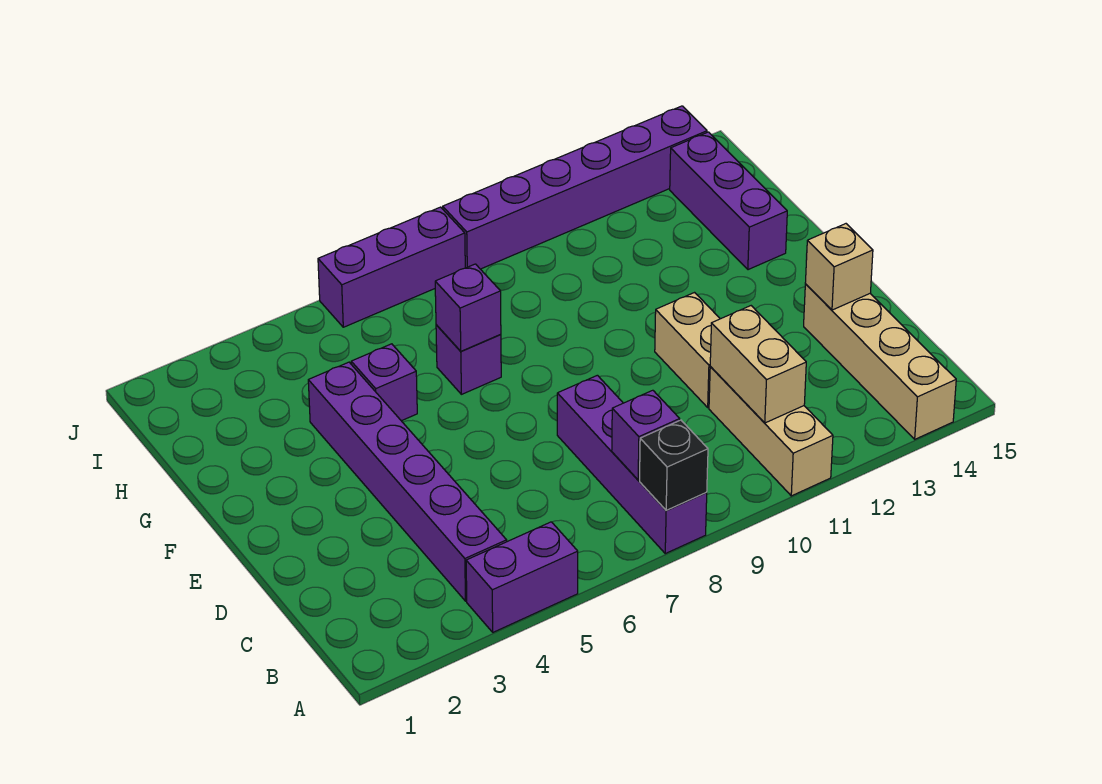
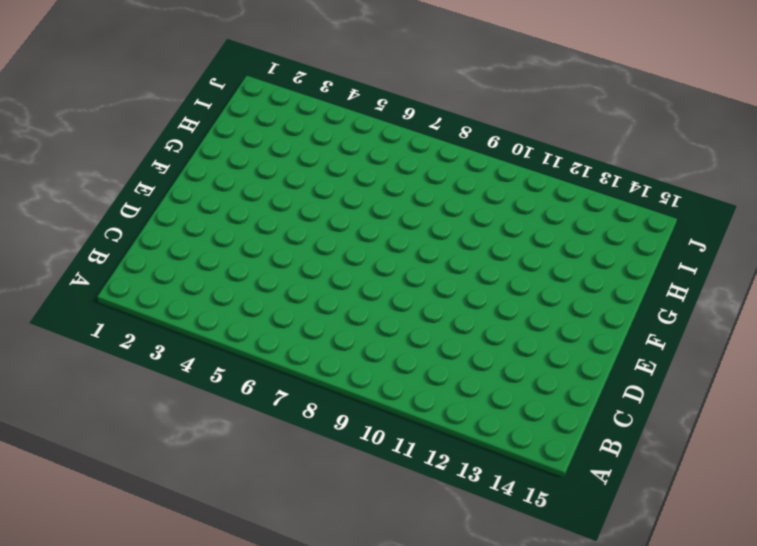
none -> purple 1x2 brick [466,522,578,632]
none -> purple 1x4 brick [557,375,707,554]
none -> tan 1x3 brick [709,366,833,496]

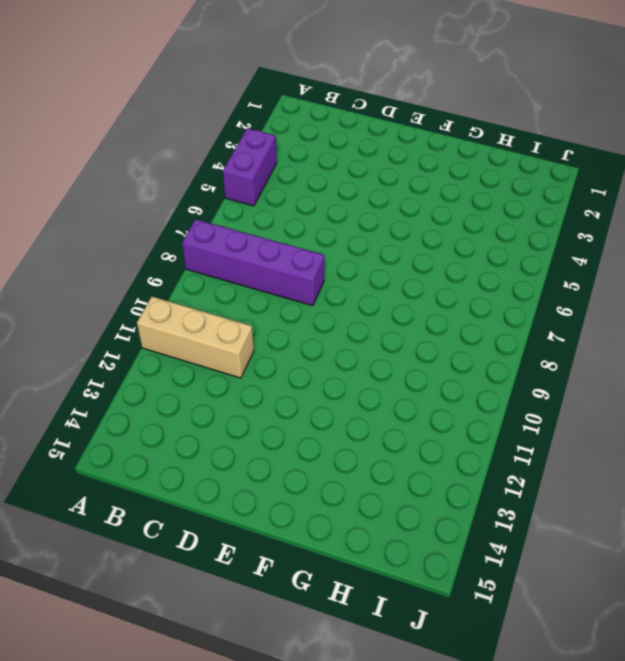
none -> tan 1x4 brick [804,284,956,439]
none -> purple 1x6 brick [308,362,507,601]
none -> tan 1x2 brick [655,293,720,407]

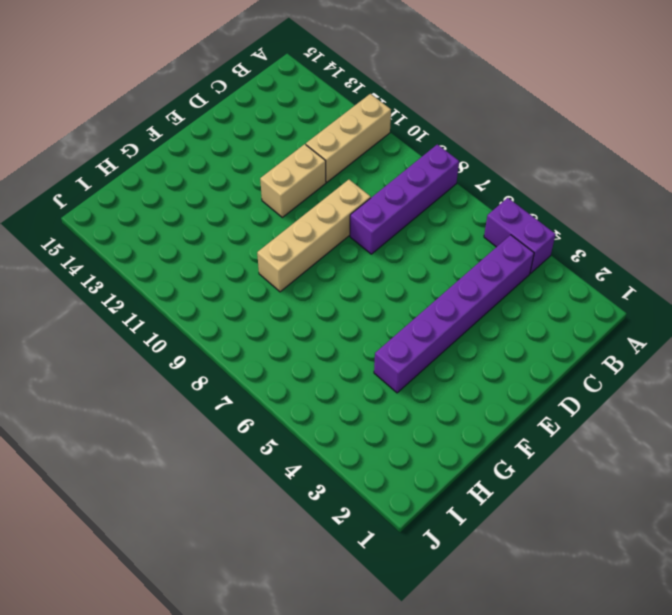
tan 1x4 brick [257,180,371,292] -> tan 1x4 brick moved to [804,284,956,439]
none -> purple 1x1 brick [351,344,417,421]
none -> purple 1x1 brick [436,325,501,394]
none -> purple 1x3 brick [670,132,787,270]

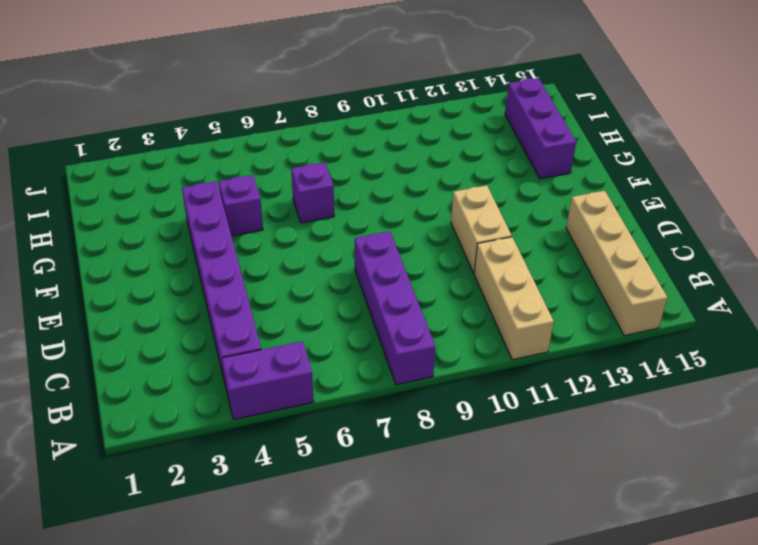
none -> purple 1x3 brick [318,207,465,327]
none -> purple 1x6 brick [443,106,707,269]
none -> black 1x1 brick [640,420,708,510]

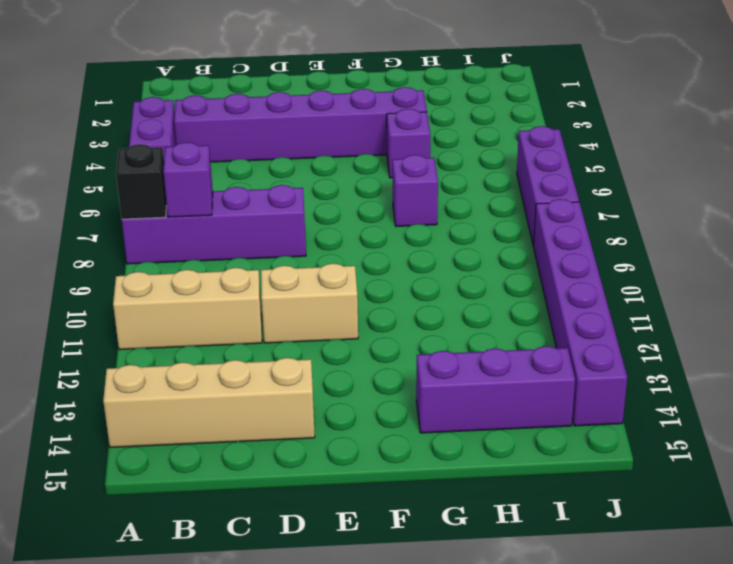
none -> tan 1x2 brick [710,306,806,423]
none -> tan 1x1 brick [805,224,873,310]
none -> purple 1x1 brick [435,264,501,351]

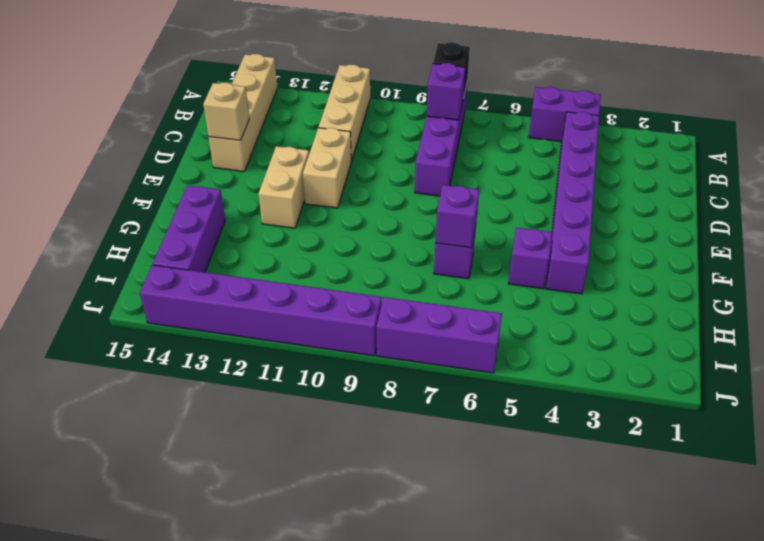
tan 1x2 brick [259,146,309,228] -> tan 1x2 brick moved to [710,306,806,423]

